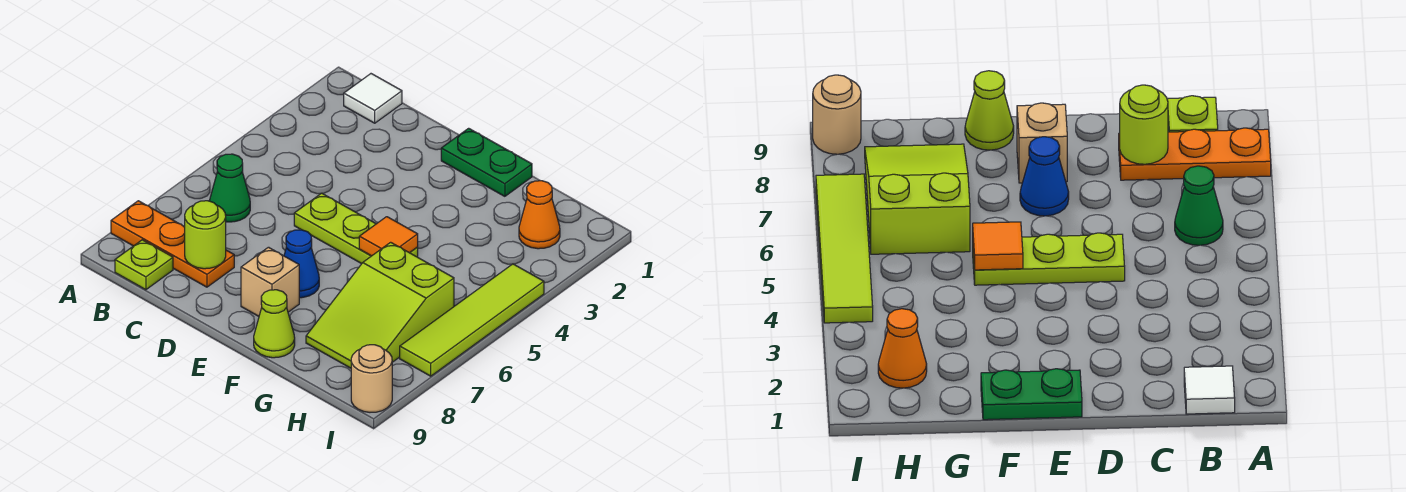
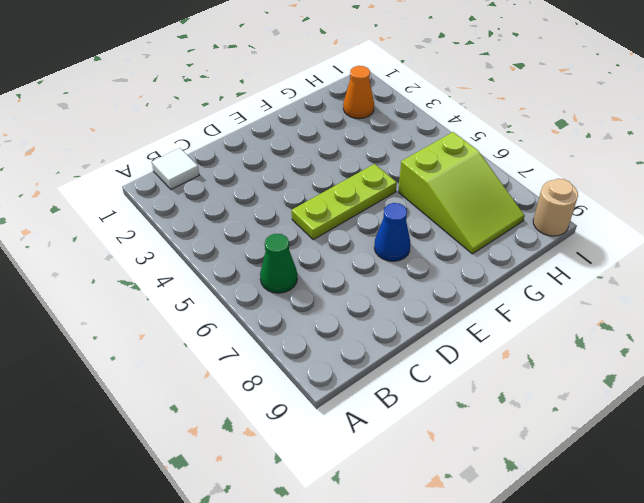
none -> orange 1x3 plate [111,201,234,287]
none -> lime 1x1 plate [115,240,173,290]
none -> green 1x2 plate [441,128,532,196]

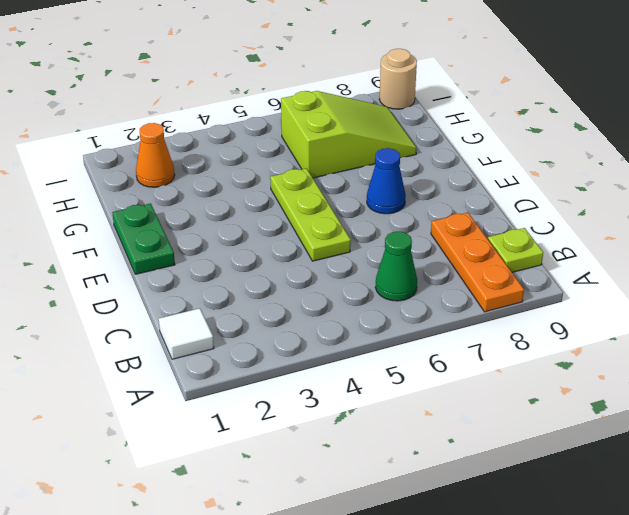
none -> tan 1x1 brick [241,247,299,316]
none -> lime 1x1 cone [254,290,295,358]
none -> lime 1x4 tile [400,264,544,376]

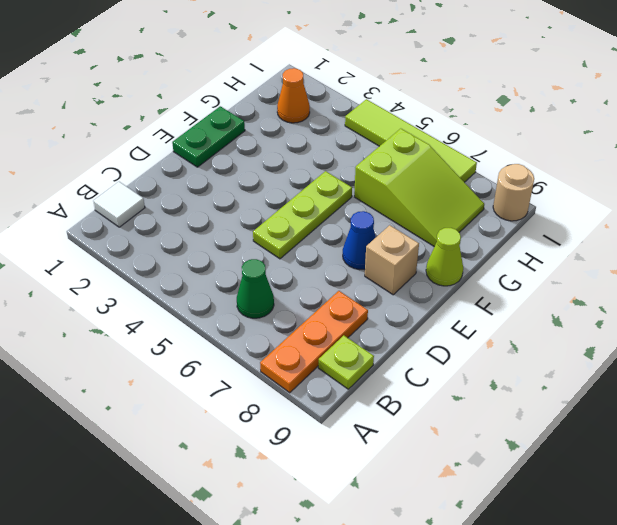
none -> lime 1x1 round brick [185,201,226,269]
none -> orange 1x1 tile [359,217,418,256]

